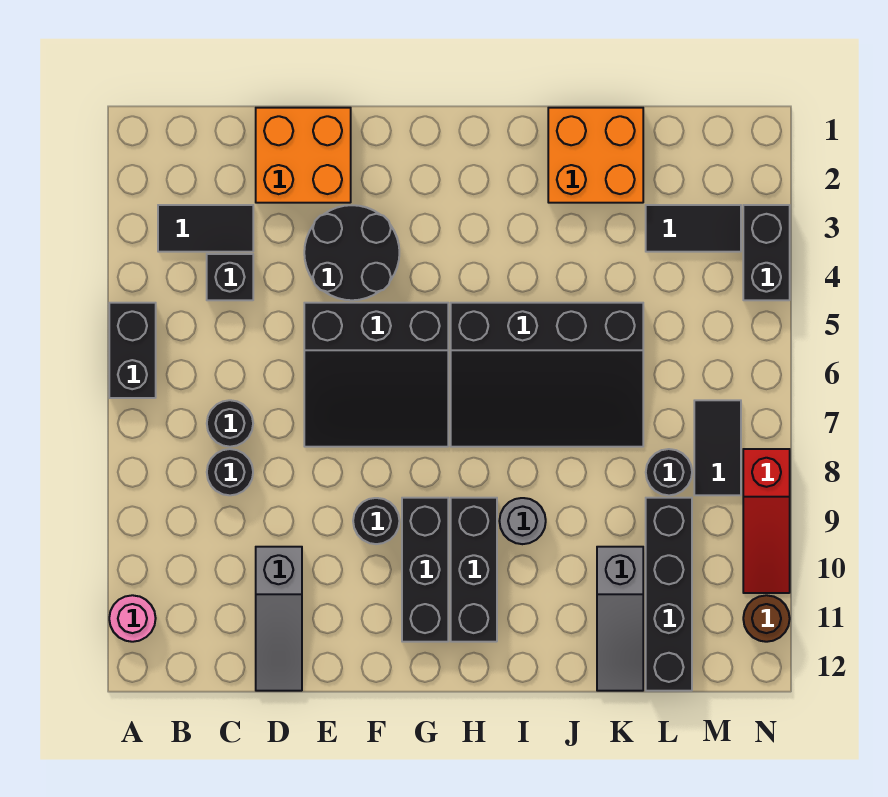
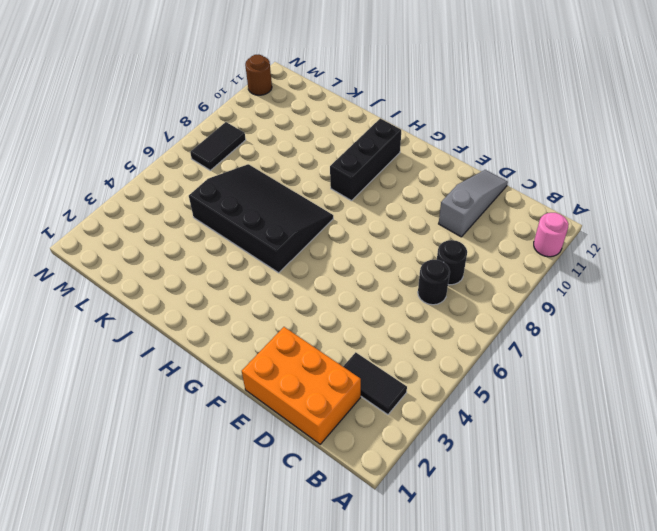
orange 2x3 brick [242,327,361,444] -> orange 2x2 brick [256,108,351,203]
none -> black 1x2 brick [109,303,156,398]
none -> black 1x1 brick [207,254,253,300]
none -> black 2x2 round brick [304,205,399,300]

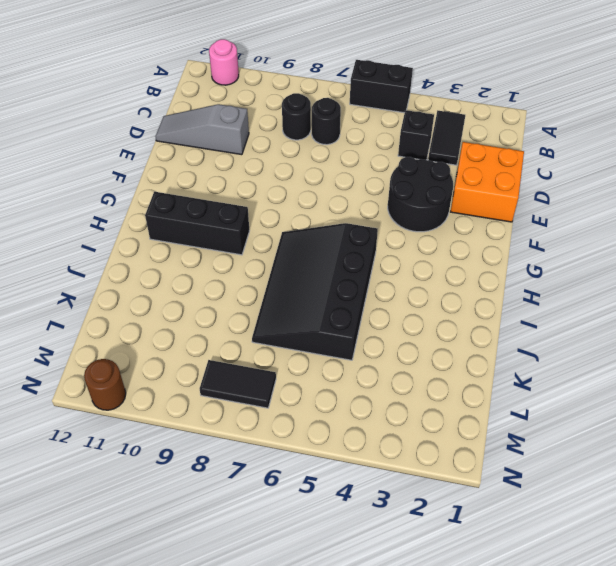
none -> black 3x3 slope [304,303,448,447]
none -> black 1x1 round brick [353,498,399,544]
none -> black 1x3 brick [402,498,448,642]

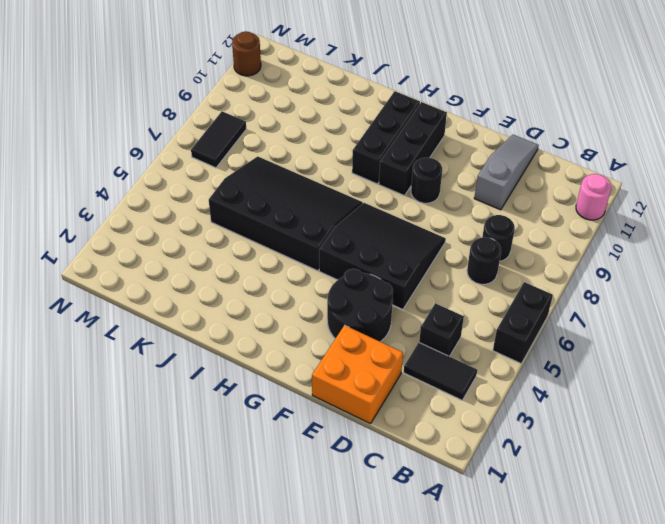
none -> grey 1x1 round brick [499,498,546,544]
none -> orange 2x2 brick [548,108,643,203]
none -> grey 1x3 slope [597,547,643,691]

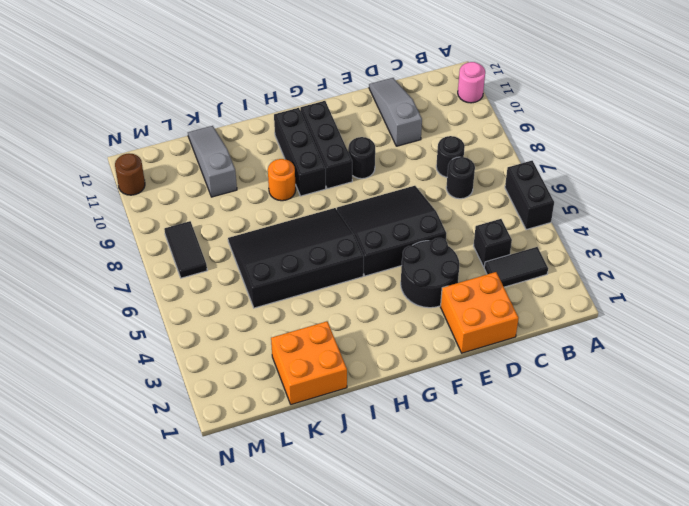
orange 1x1 round brick [268,159,296,201] -> grey 1x1 round brick [499,498,546,544]
none -> black 1x2 tile [646,205,741,252]
none -> black 1x1 round brick [646,449,692,495]
none -> black 1x4 brick [646,498,692,691]

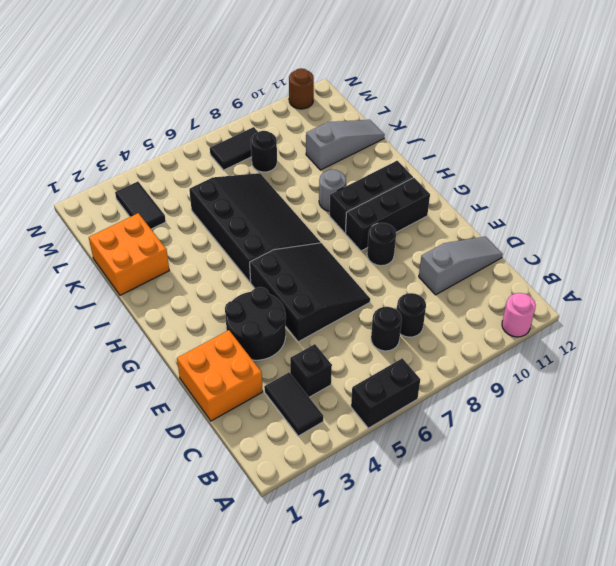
none -> black 1x4 brick [646,498,692,691]
none -> black 1x2 brick [743,205,790,300]
none -> red 1x3 slope [743,449,790,593]

